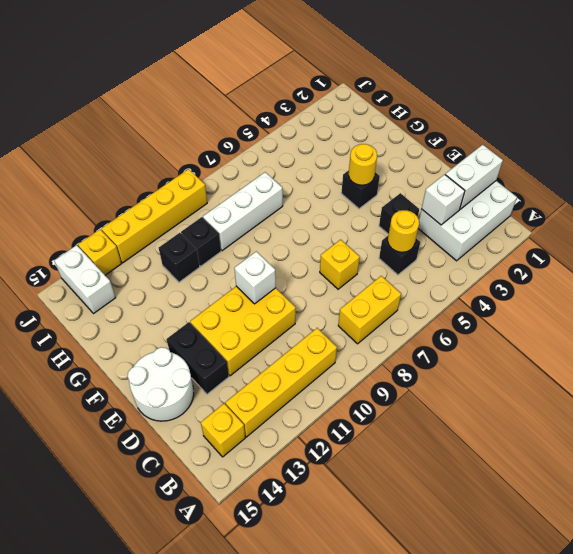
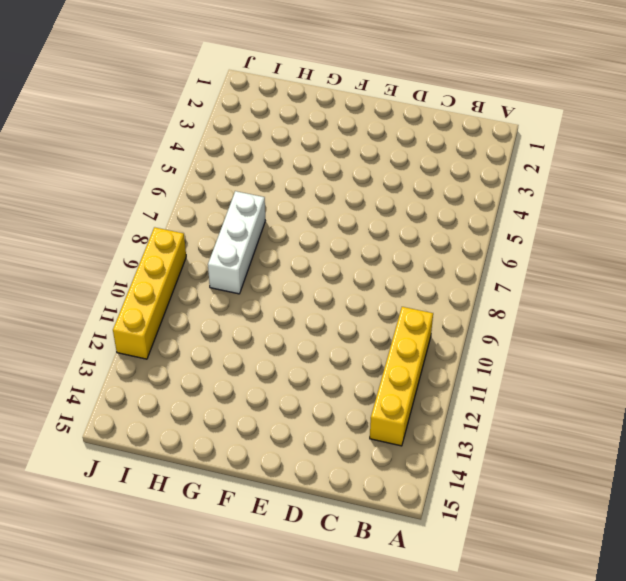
none -> white 2x3 brick [418,181,517,261]
none -> yellow 1x2 brick [338,276,401,344]
none -> yellow 1x1 brick [201,404,245,457]

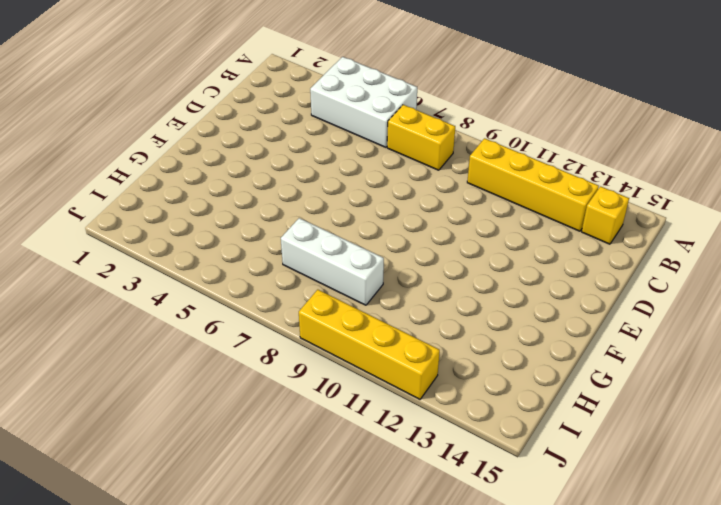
white 2x3 brick [310,57,417,147] -> white 2x3 brick moved to [418,181,517,261]
none -> black 1x1 brick [379,236,420,275]
none -> black 1x1 brick [379,193,419,234]
none -> yellow 1x1 brick [320,240,360,289]

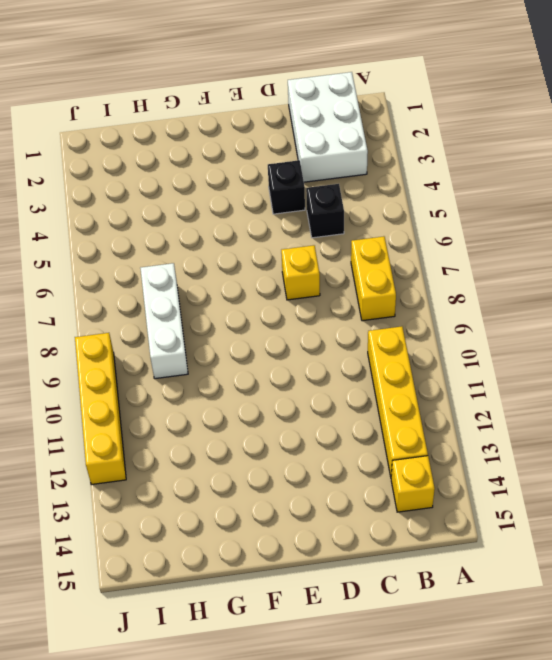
none -> yellow 2x3 brick [190,286,296,376]
none -> black 1x2 brick [167,322,229,394]
none -> white 2x2 round brick [128,347,194,421]

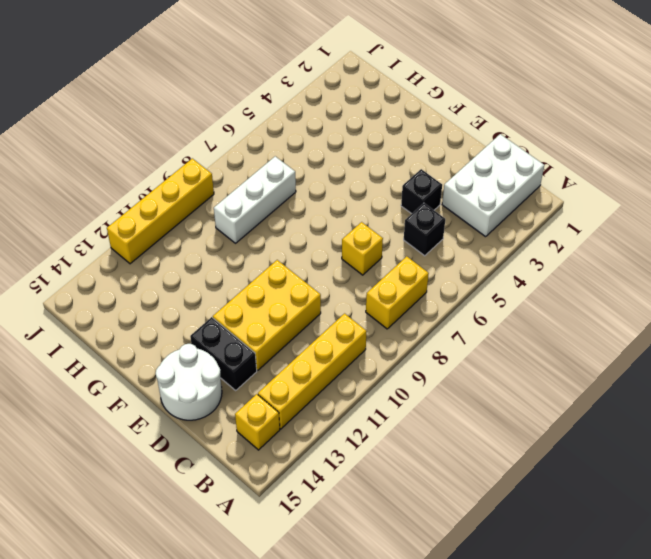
none -> black 1x1 brick [341,170,380,209]
none -> black 1x1 brick [181,217,221,266]
none -> black 1x1 brick [159,233,200,282]

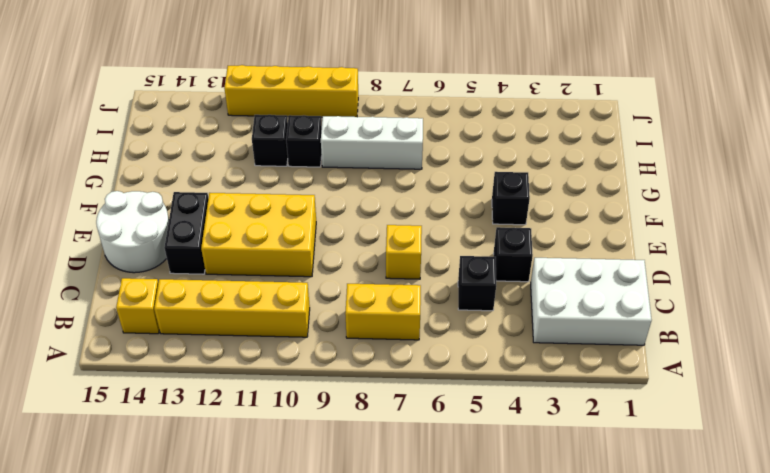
none -> white 1x2 brick [54,245,116,314]
none -> yellow 1x1 brick [78,229,121,275]
none -> white 1x2 brick [445,145,503,209]

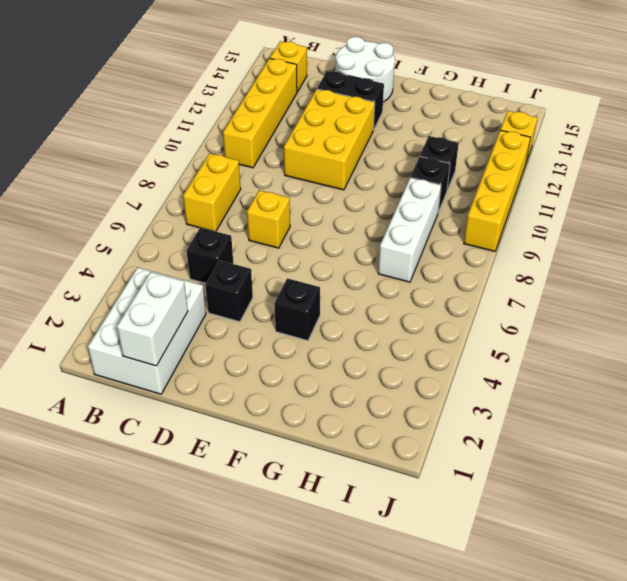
none -> white 1x2 brick [54,245,116,314]
none -> white 1x1 brick [422,174,465,225]
none -> yellow 1x1 round brick [388,210,419,252]

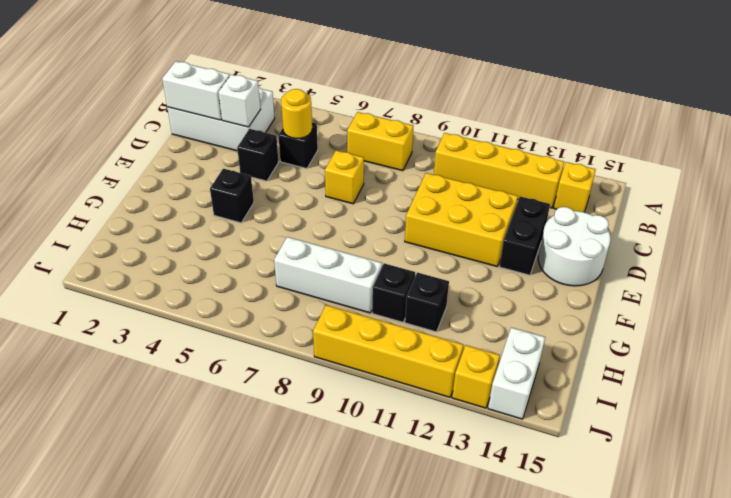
none -> white 1x1 brick [234,251,276,304]
none -> yellow 1x1 round brick [349,144,377,185]

